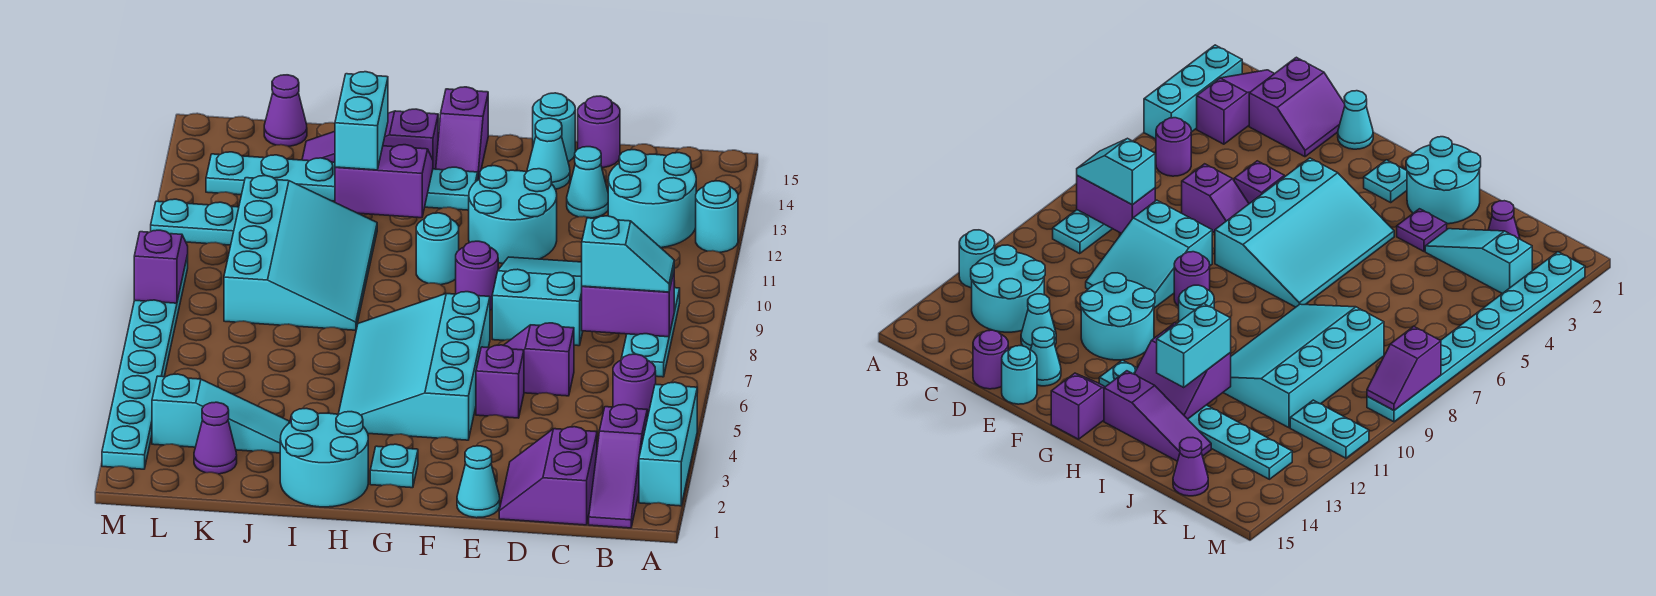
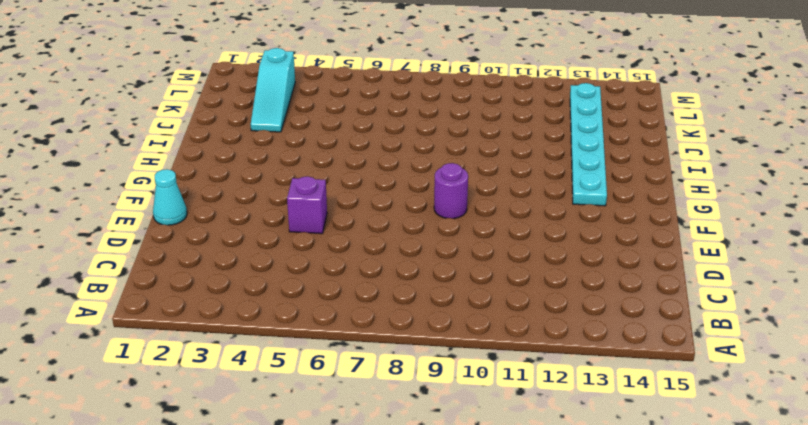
none -> cyan 1x3 brick [639,382,697,506]
none -> cyan 1x1 round brick [696,181,738,252]
none -> purple 1x3 slope [589,405,647,528]
none -> purple 1x1 round brick [613,354,656,418]

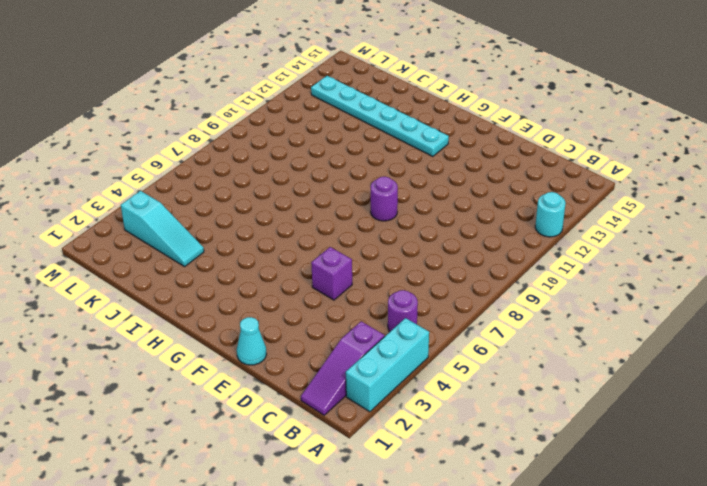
none -> cyan 1x3 plate [621,288,680,377]
none -> cyan 2x2 round brick [608,150,696,248]
none -> purple 2x2 slope [499,427,597,525]
none -> purple 1x2 slope [504,323,574,396]

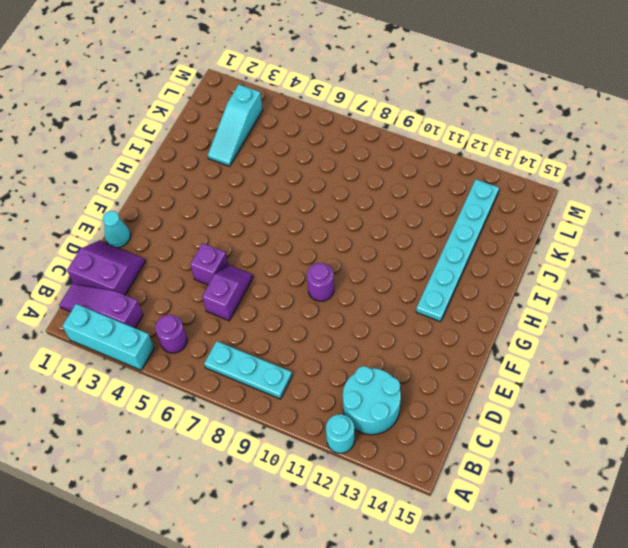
none -> cyan 2x3 slope [492,257,583,346]
none -> cyan 1x1 cone [567,147,608,218]
none -> purple 1x1 round brick [578,96,620,168]
none -> cyan 2x2 round brick [469,166,557,263]

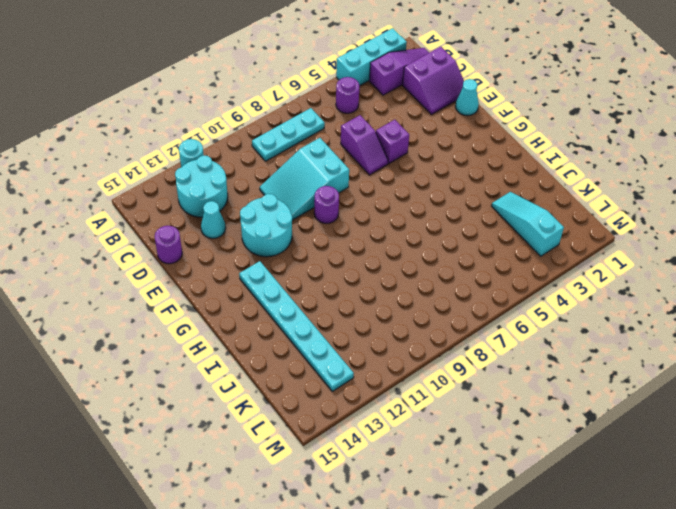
none -> cyan 1x1 cone [527,118,570,189]
none -> cyan 1x1 round brick [533,93,575,162]
none -> cyan 3x4 slope [338,292,490,440]
none -> cyan 1x1 plate [370,444,418,488]

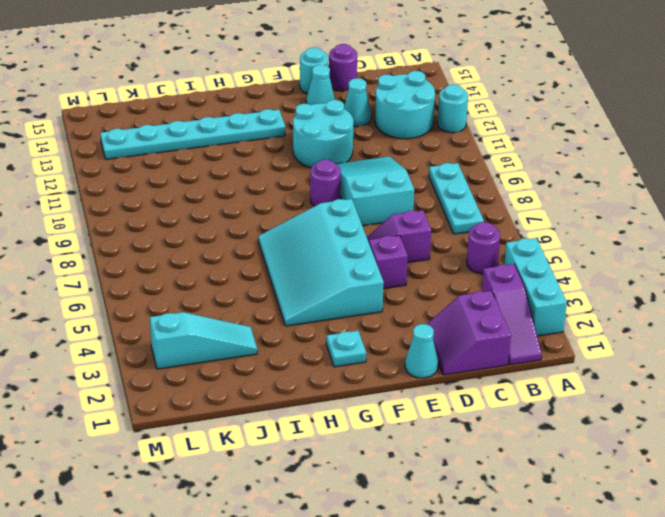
none -> cyan 1x1 round brick [416,213,459,285]
none -> purple 1x2 slope [436,87,488,180]
none -> cyan 2x2 round brick [280,408,368,507]
none -> purple 1x3 slope [302,109,438,169]

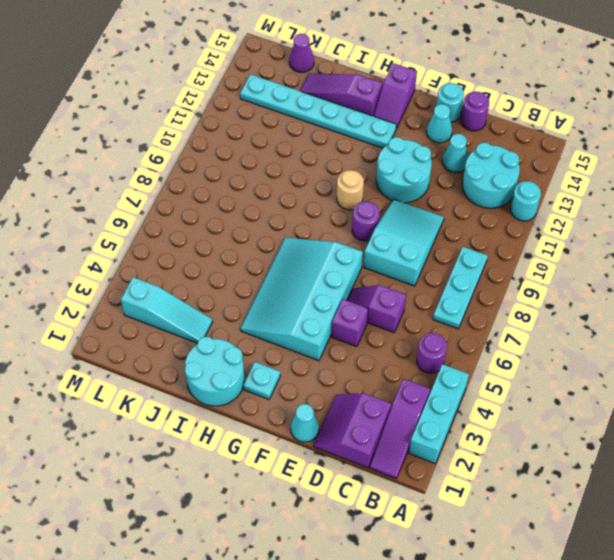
tan 1x1 round brick [337,170,364,210] -> cyan 1x1 round brick [416,213,459,285]
none -> purple 1x1 plate [1397,209,1447,251]
none -> cyan 3x4 slope [224,176,377,330]
none -> purple 1x1 cone [194,402,237,474]
none -> cyan 1x2 plate [151,199,239,245]

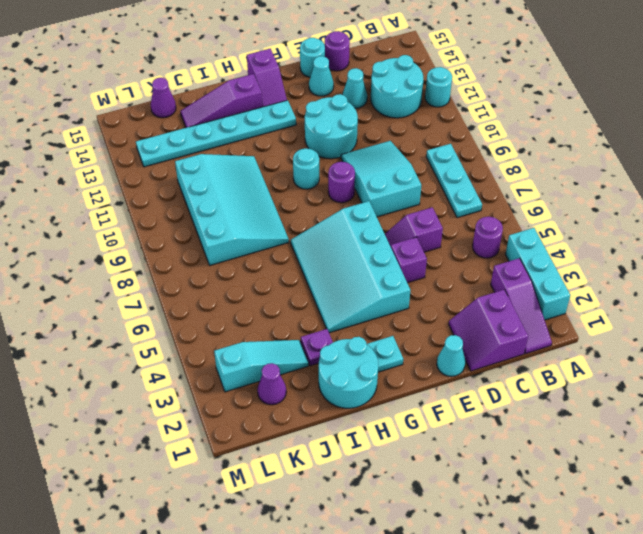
none -> cyan 1x2 plate [151,199,239,245]
none -> cyan 1x8 plate [102,255,188,469]
none -> purple 1x2 brick [582,272,675,337]
none -> purple 2x2 slope [335,145,433,218]

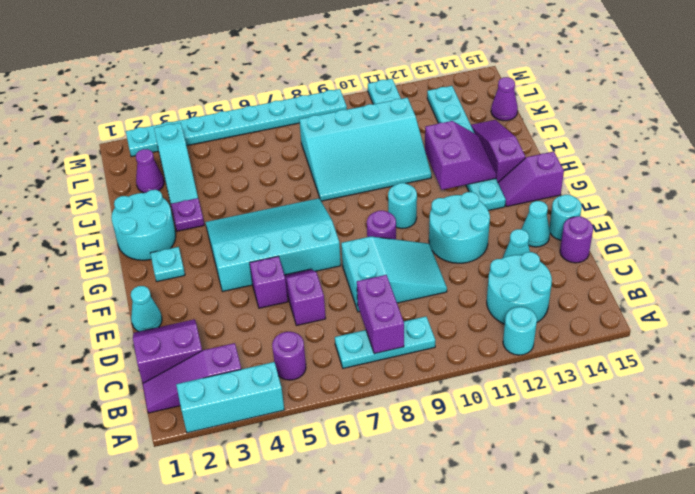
none -> purple 1x2 slope [134,230,188,303]
none -> cyan 1x2 slope [582,216,674,292]
none -> cyan 1x2 brick [335,72,388,170]

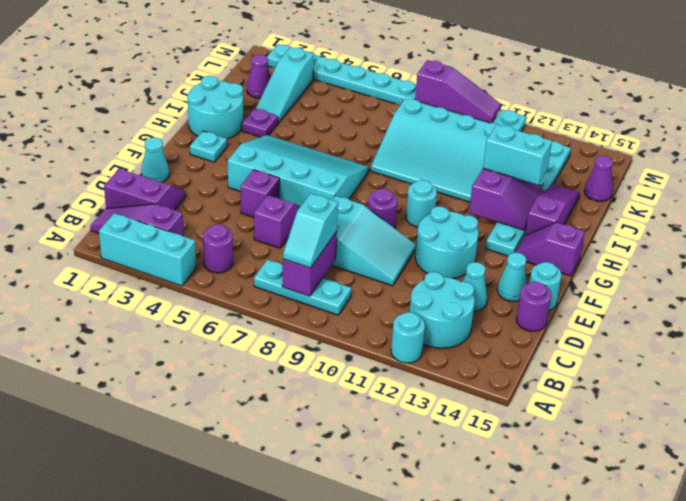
purple 1x3 slope [415,60,501,123] -> purple 1x2 slope [134,230,188,303]

